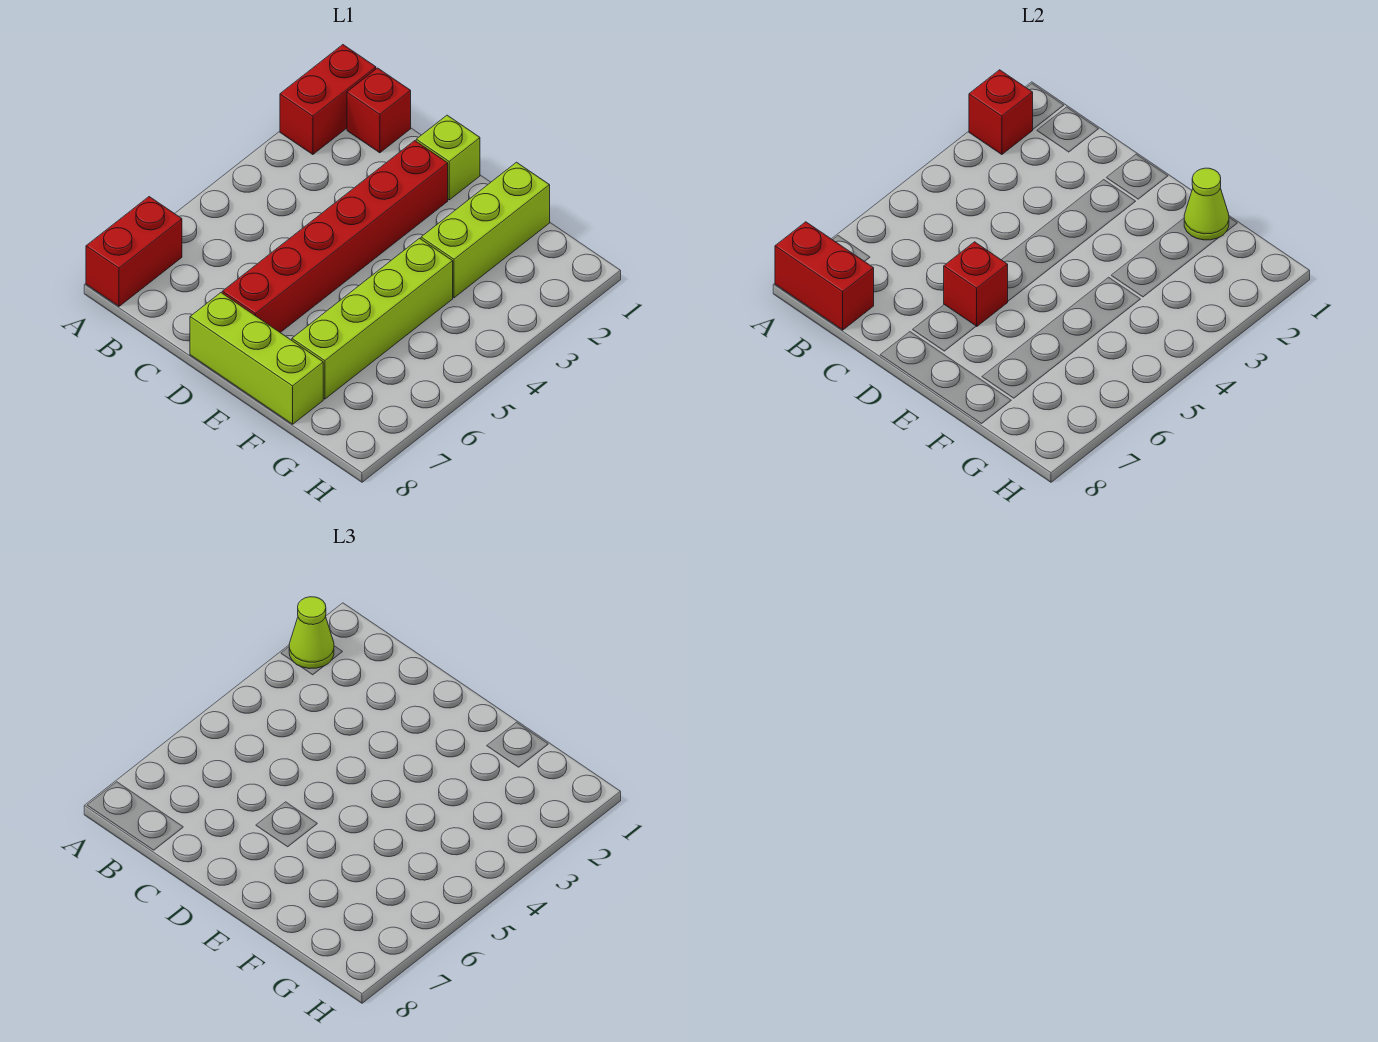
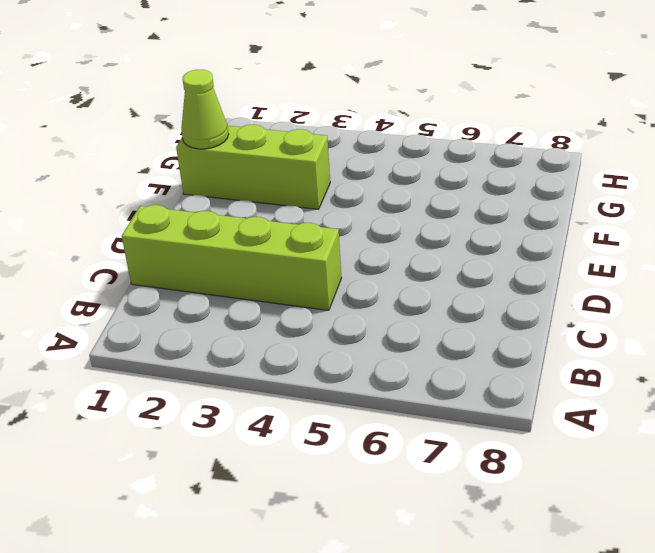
lime 1x4 brick [122,205,341,310] -> lime 1x4 brick moved to [292,238,453,399]
none -> red 1x2 brick [280,45,376,155]
none -> red 1x2 brick [86,197,182,306]
none -> red 1x1 brick [347,68,411,153]

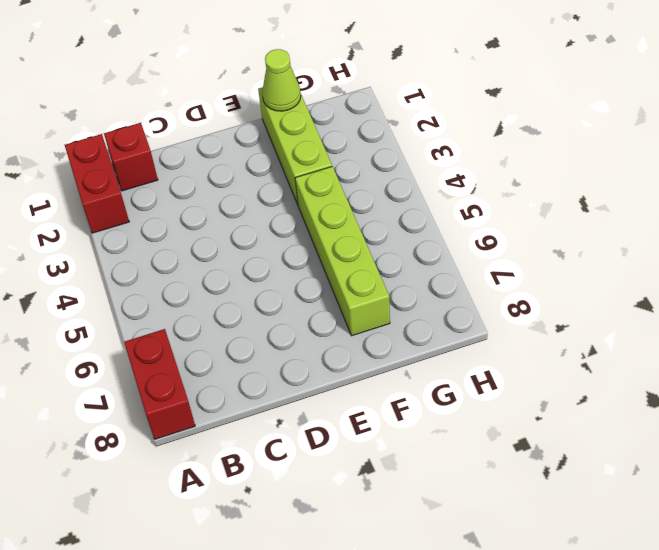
none -> lime 1x1 brick [416,115,480,200]
none -> red 1x6 brick [222,141,448,333]
none -> lime 1x3 brick [190,293,323,424]

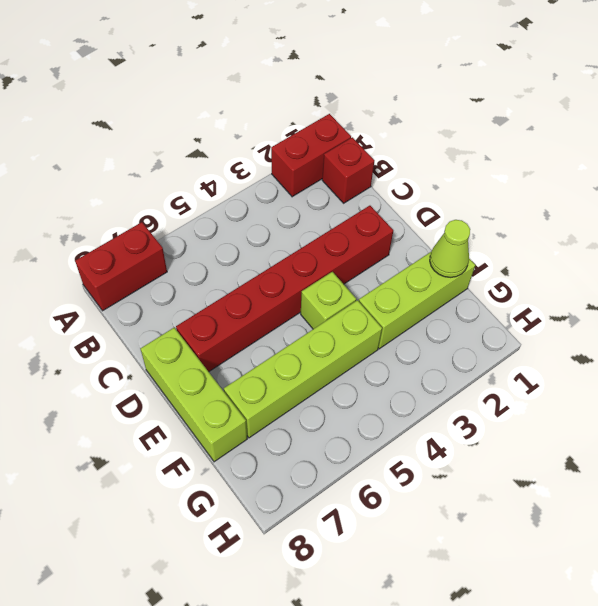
lime 1x1 brick [301,272,356,329] -> lime 1x1 brick moved to [416,115,480,200]
none -> red 1x1 brick [969,70,1033,155]
none -> red 1x2 brick [775,222,874,330]
none -> red 1x1 brick [944,242,1008,326]

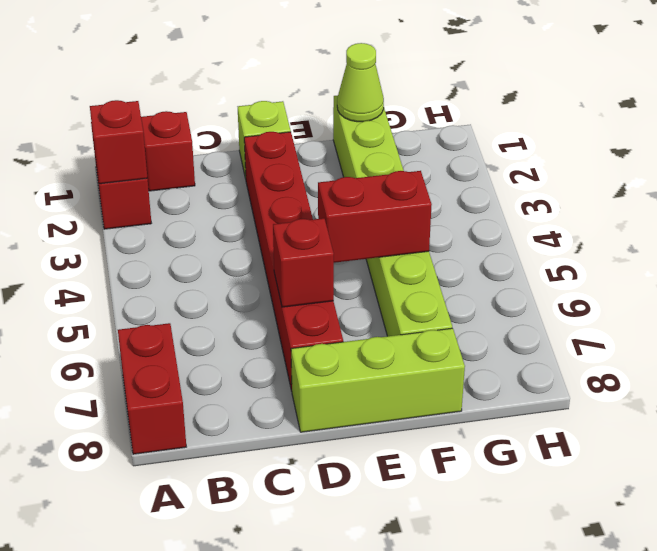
red 1x2 brick [318,171,432,263] -> red 1x2 brick moved to [775,222,874,330]
none -> lime 1x1 cone [289,597,334,669]

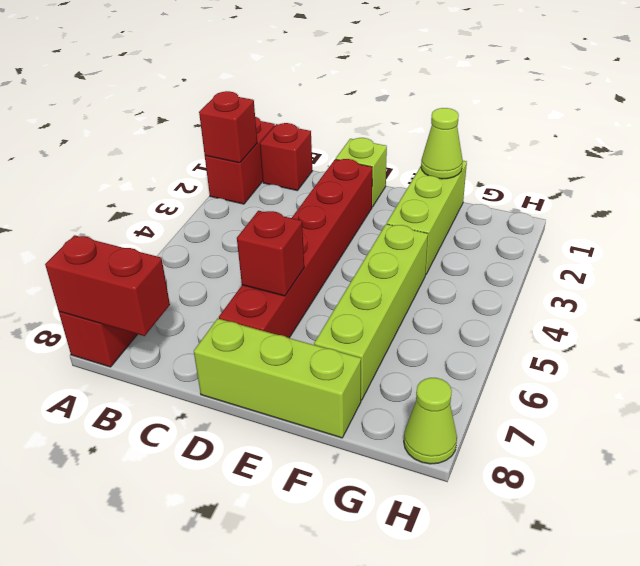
lime 1x1 cone [404,378,457,464] -> lime 1x1 cone moved to [289,597,334,669]

